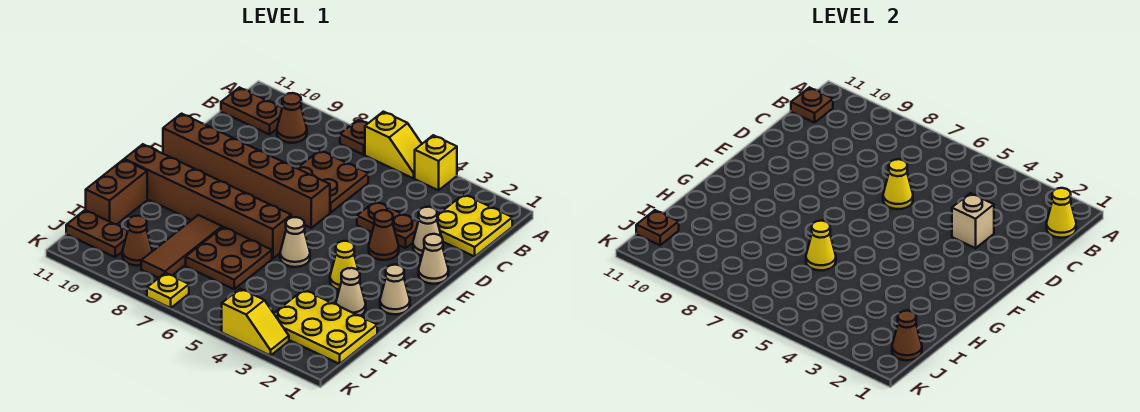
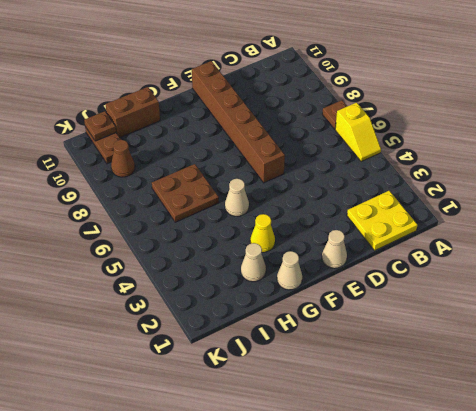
none -> yellow 1x1 brick [415,135,457,190]
none -> brown 1x1 cone [277,93,307,143]
none -> brown 1x2 plate [221,87,282,135]
none -> brown 2x2 plate [297,150,368,213]

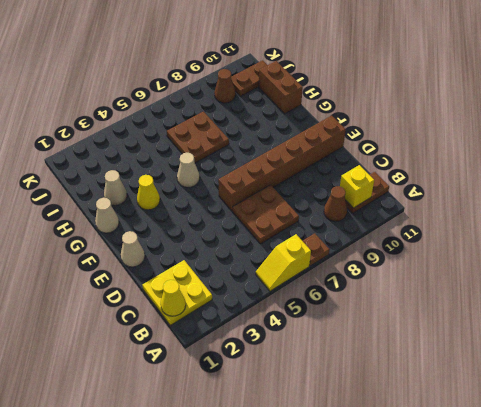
yellow 1x1 brick [340,165,374,208] -> yellow 1x1 brick moved to [415,135,457,190]
none -> tan 1x1 cone [413,207,441,256]
none -> brown 1x2 plate [357,201,418,248]
none -> brown 1x1 cone [369,210,399,260]
none -> brown 1x6 brick [124,144,291,259]

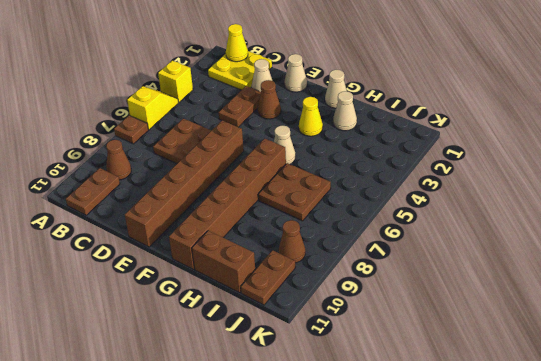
none -> brown 1x3 tile [141,215,222,278]
none -> yellow 2x3 plate [274,290,377,364]
none -> yellow 1x2 slope [222,289,289,356]
none -> yellow 1x1 plate [147,273,189,308]

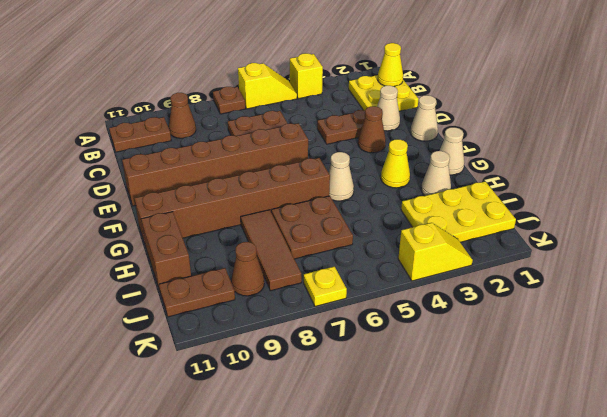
none -> brown 1x1 plate [791,87,833,123]
none -> tan 1x1 brick [952,193,994,248]
none -> yellow 1x1 cone [883,159,913,209]
none -> yellow 1x1 cone [806,221,836,270]

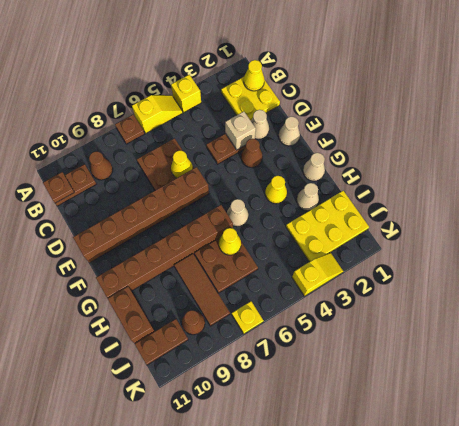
none -> brown 1x1 cone [892,311,922,360]
none -> brown 1x1 plate [636,210,679,245]

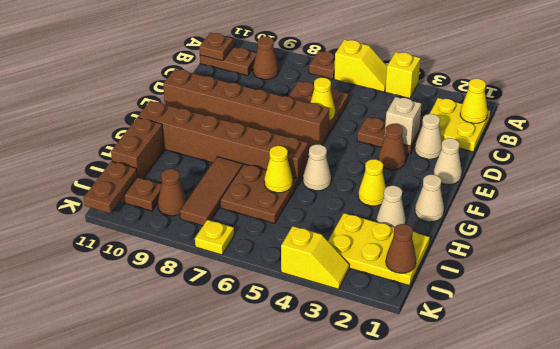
brown 1x2 plate [84,161,137,213] -> brown 1x1 plate [636,210,679,245]

